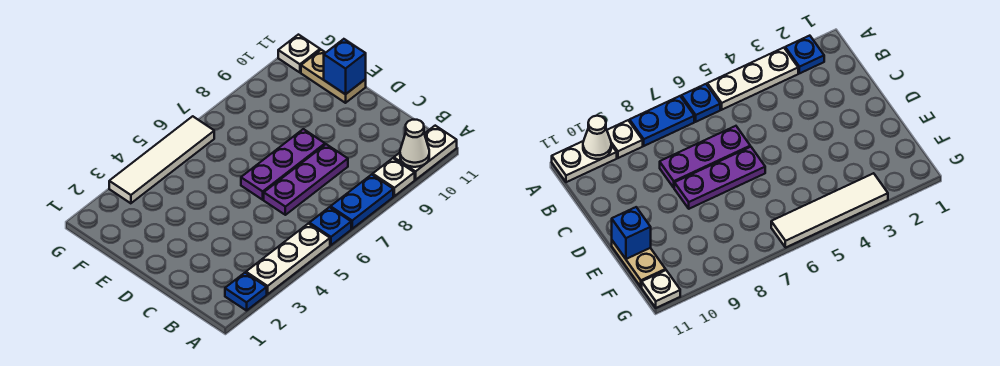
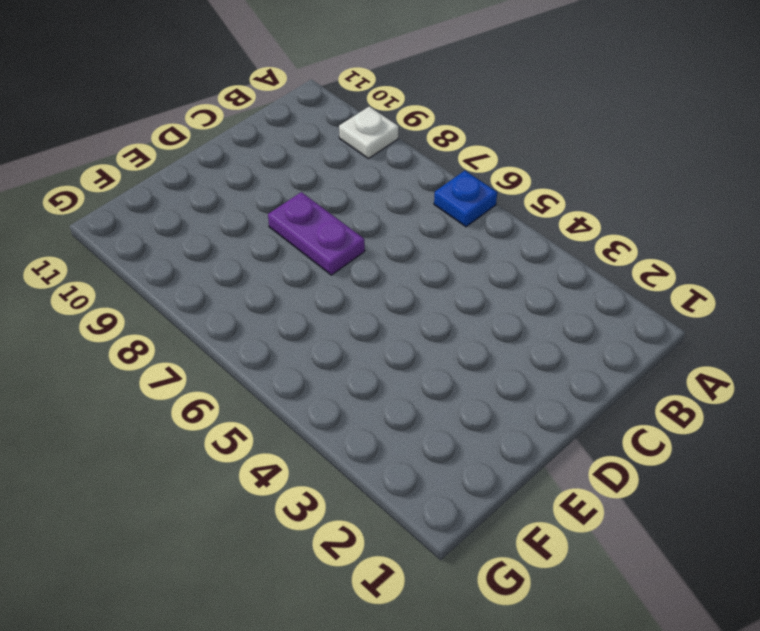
purple 1x2 plate [268,192,365,275] -> purple 1x3 plate [241,129,325,200]
none -> blue 1x1 plate [225,273,267,311]
none -> white 1x3 plate [246,224,330,294]
none -> blue 1x2 plate [330,175,393,229]

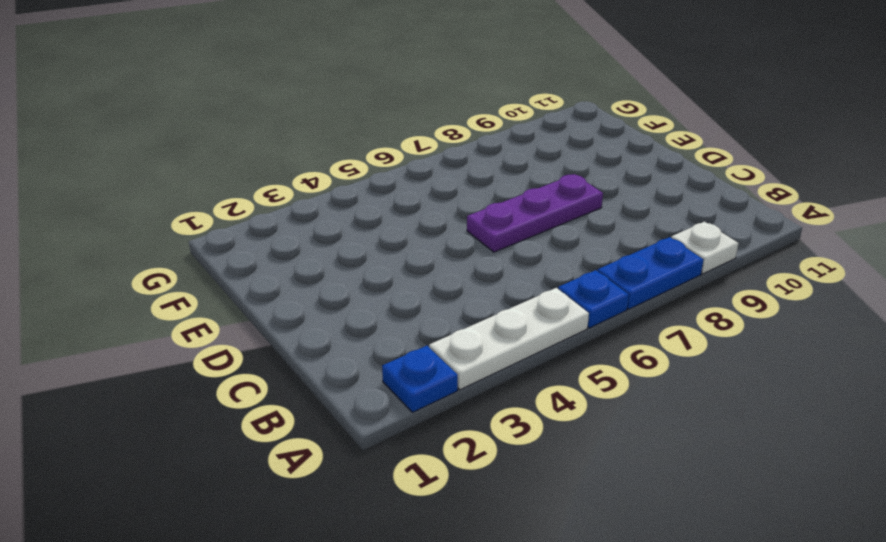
none -> white 1x2 plate [394,126,457,180]
none -> purple 1x3 plate [264,144,348,215]
none -> tan 1x2 plate [301,50,366,103]

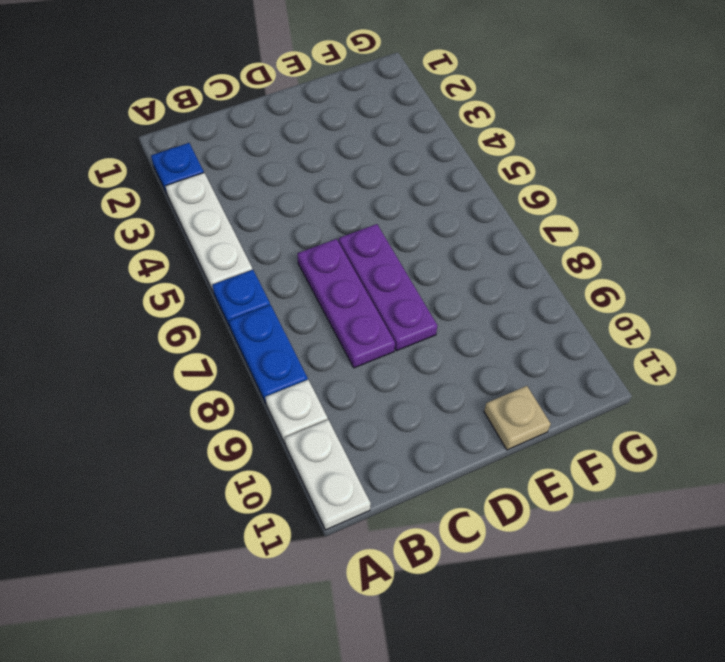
tan 1x1 plate [484,386,551,450] -> tan 1x2 plate [301,50,366,103]
none -> white 1x4 tile [109,116,214,203]
none -> white 1x1 plate [278,35,320,72]
none -> white 1x1 cone [400,120,429,167]

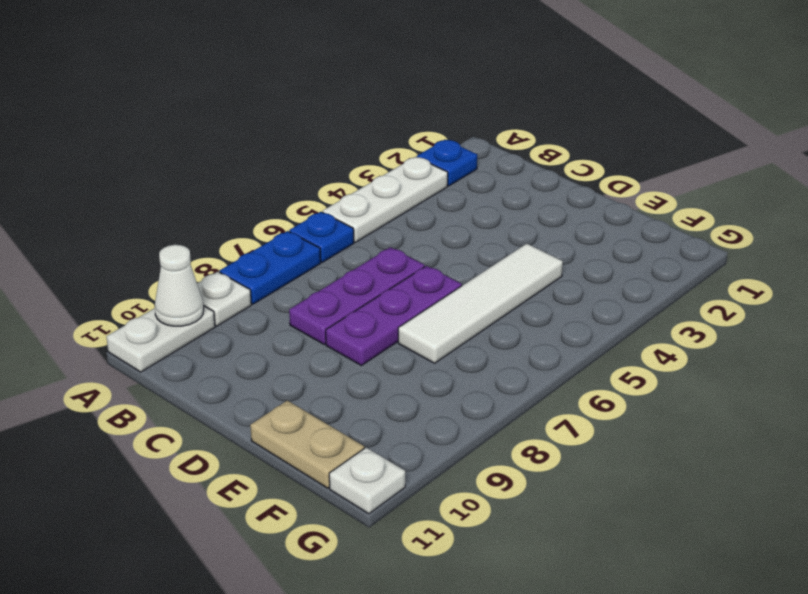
white 1x4 tile [398,244,563,363] -> white 1x4 tile moved to [109,116,214,203]
none -> blue 1x1 brick [324,39,366,94]

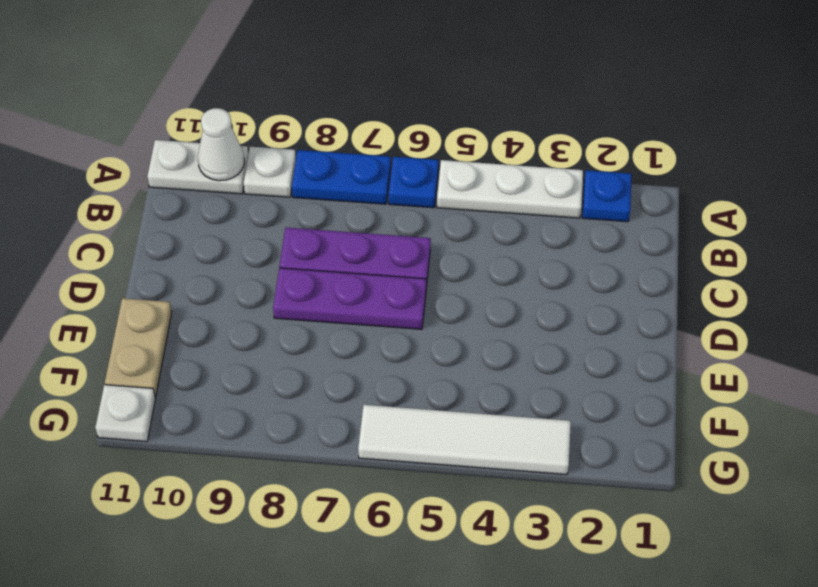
none -> blue 1x1 brick [324,39,366,94]

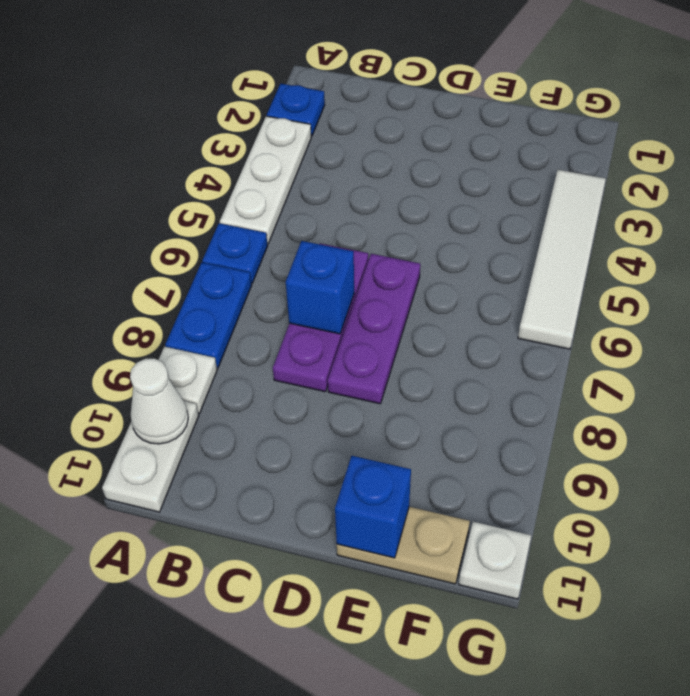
blue 1x1 brick [286,241,354,334] -> none

